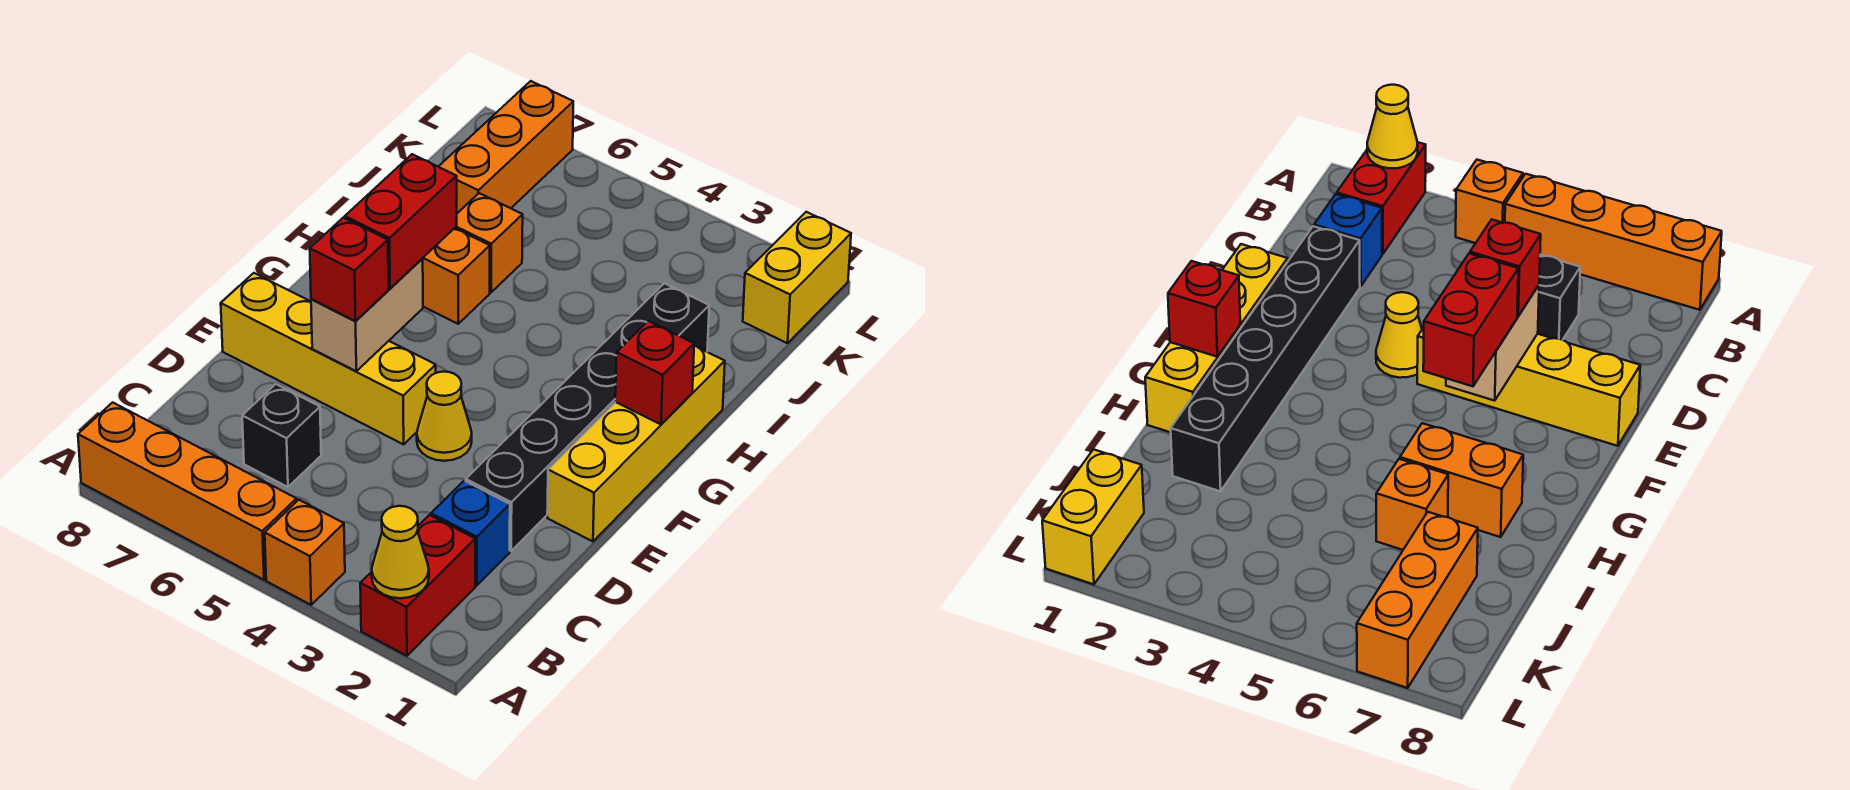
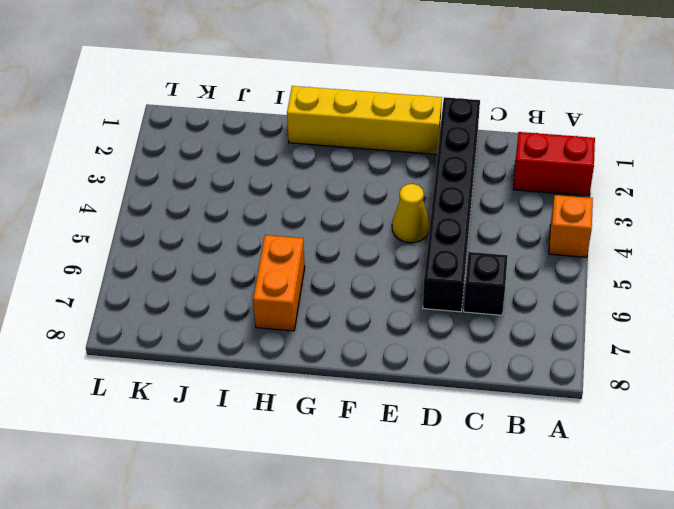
black 1x6 brick [423,97,480,312] -> black 1x6 brick turned to [466,283,709,551]
none -> orange 1x4 brick [78,402,297,580]
none -> blue 1x1 brick [431,481,510,586]
none -> yellow 1x4 brick [221,273,436,444]

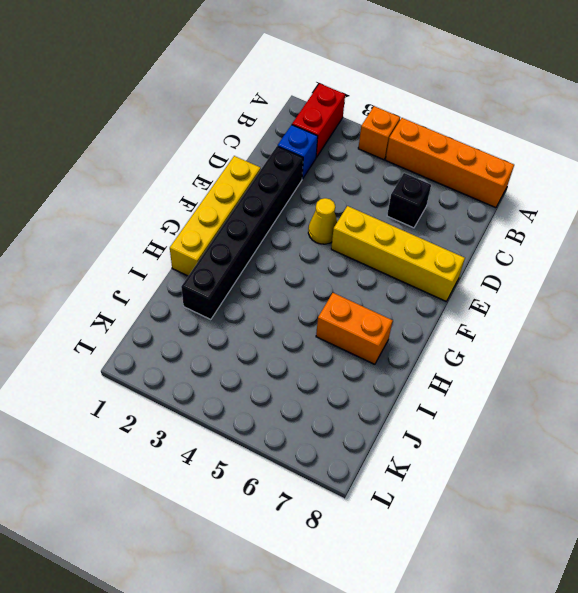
none -> orange 1x1 brick [455,193,523,292]
none -> orange 1x3 brick [438,81,573,213]
none -> yellow 1x2 brick [743,212,851,343]

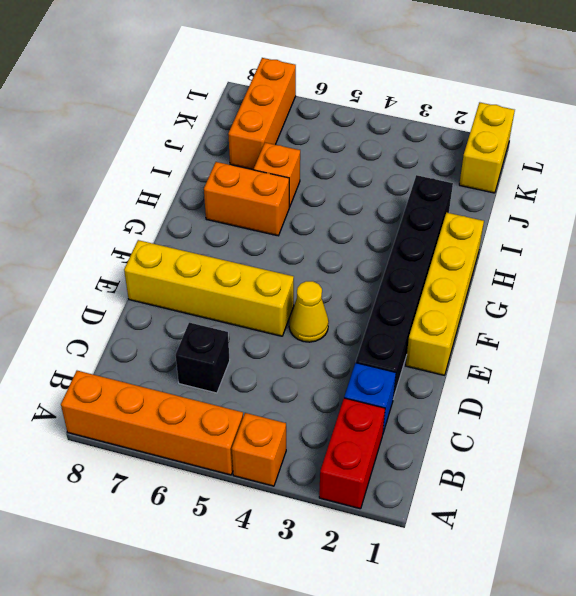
none -> yellow 1x1 cone [372,506,429,598]
none -> tan 1x2 brick [311,259,423,371]
none -> red 1x1 brick [615,321,694,424]

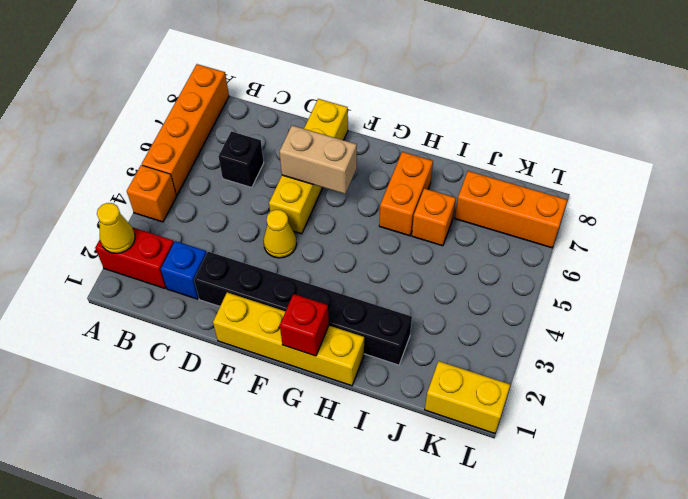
none -> red 1x1 brick [310,218,388,321]
none -> red 1x2 brick [345,154,457,288]

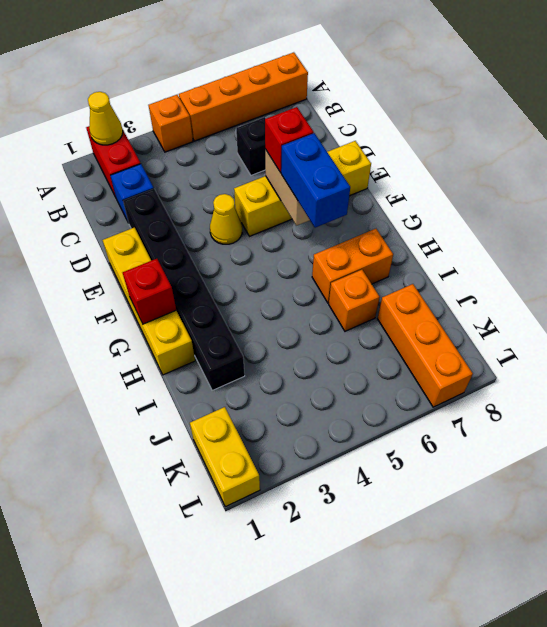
blue 1x2 brick [281,133,350,228] -> red 1x2 brick [345,154,457,288]

